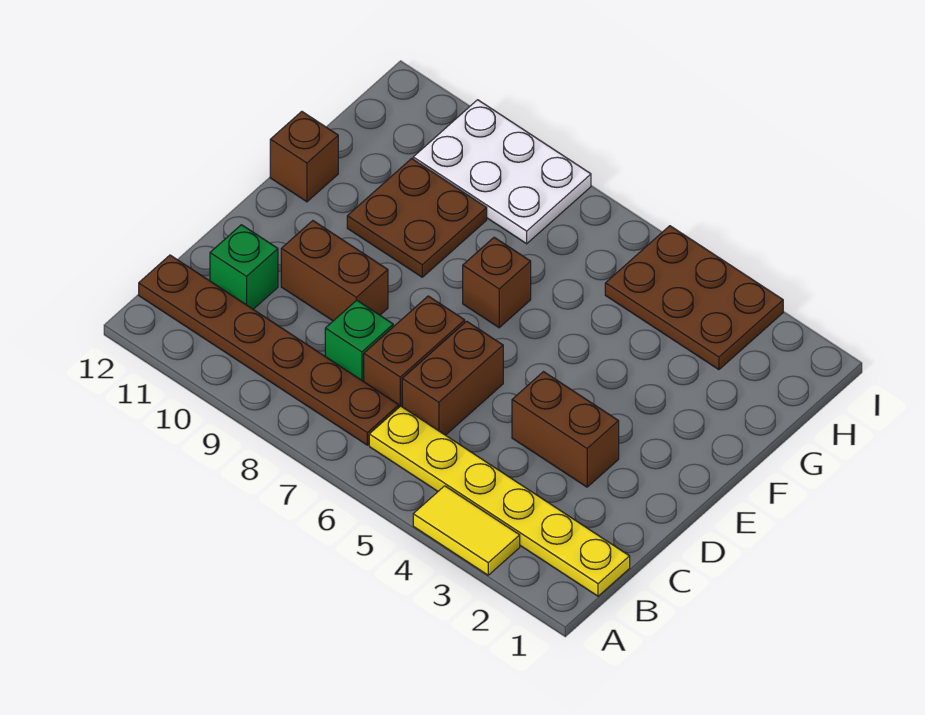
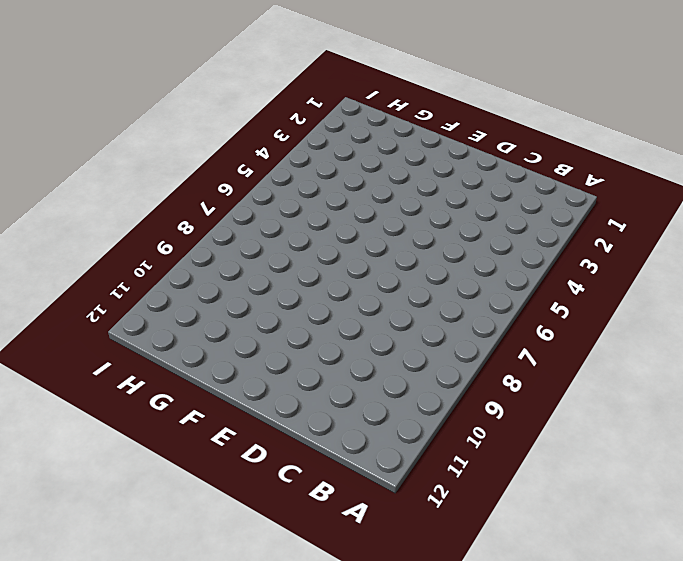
none -> yellow 1x2 tile [413,486,520,575]
none -> yellow 1x6 plate [369,406,630,596]
none -> brown 1x6 plate [139,255,399,445]

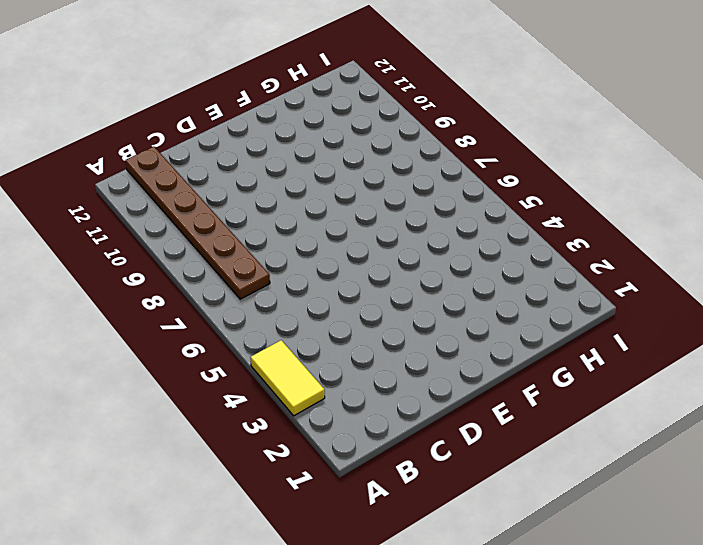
none -> yellow 1x6 plate [369,406,630,596]
none -> brown 1x2 brick [402,321,503,435]
none -> brown 1x2 brick [364,296,465,407]

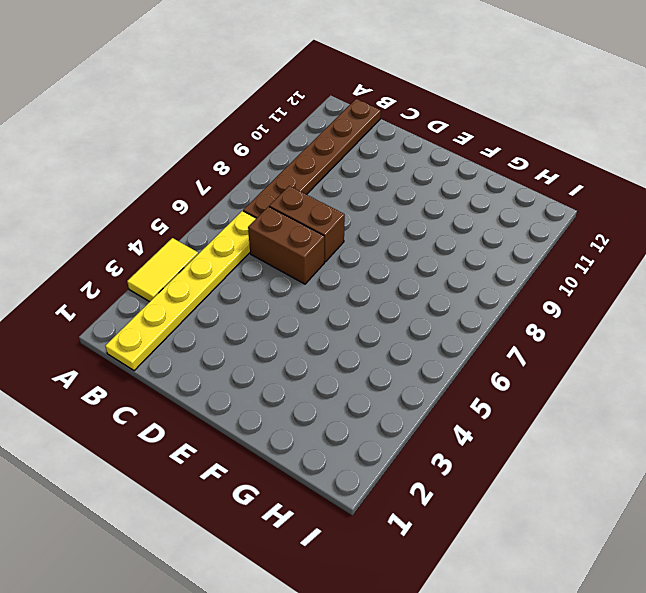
none -> green 1x1 brick [325,300,393,382]
none -> green 1x1 brick [210,225,278,309]
none -> brown 1x2 brick [512,372,619,487]

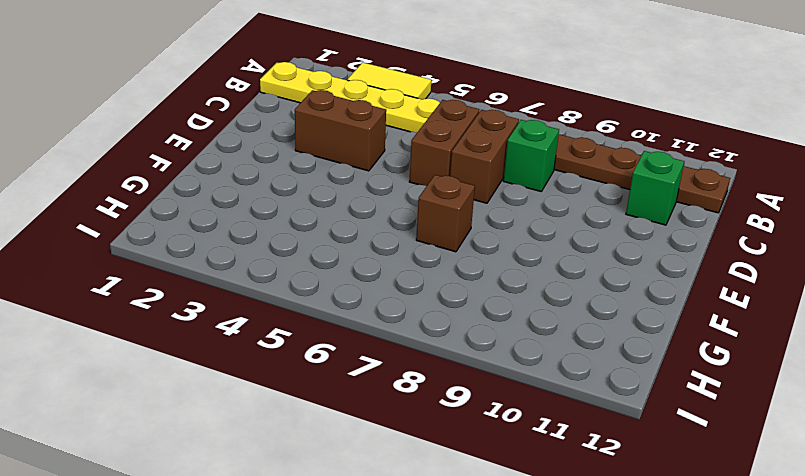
none -> brown 1x2 brick [281,221,388,321]
none -> brown 2x2 plate [347,159,487,277]
none -> brown 1x1 brick [270,112,338,202]

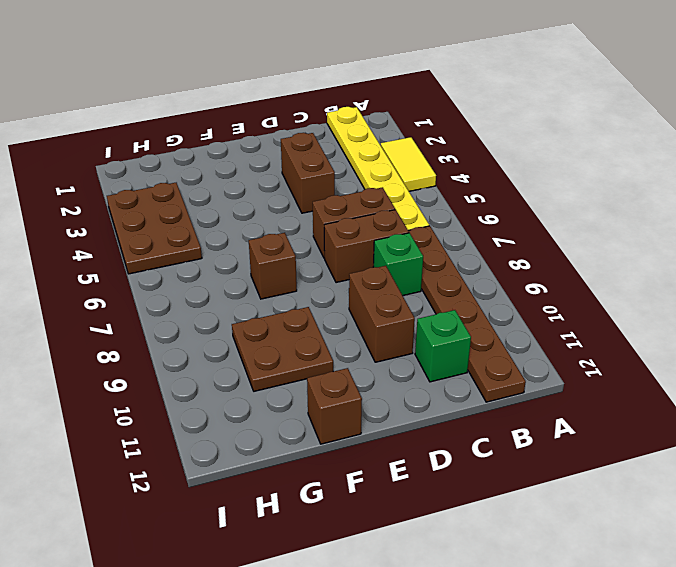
none -> white 2x3 plate [413,100,591,244]

